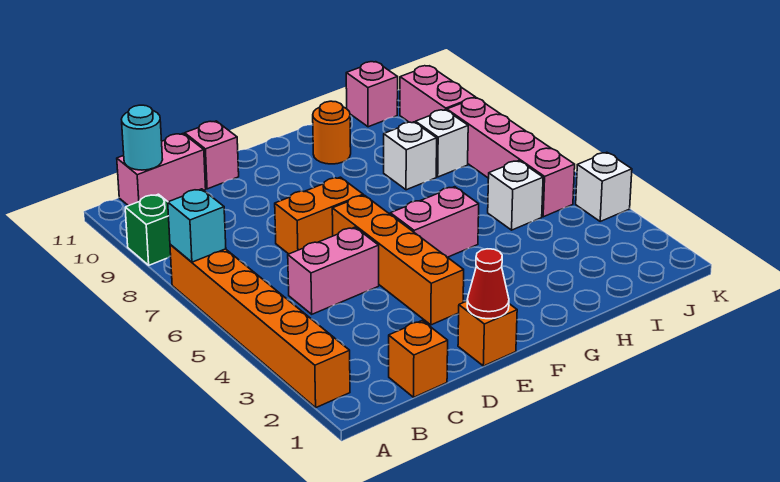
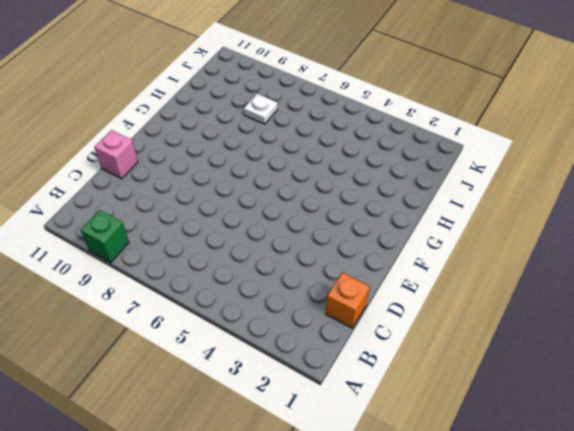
white 1x1 plate [244,94,278,124] -> white 1x1 brick [415,110,468,177]
none -> orange 1x6 brick [170,244,350,407]
none -> pink 1x2 brick [117,134,206,206]
none -> pink 1x2 brick [288,227,379,314]

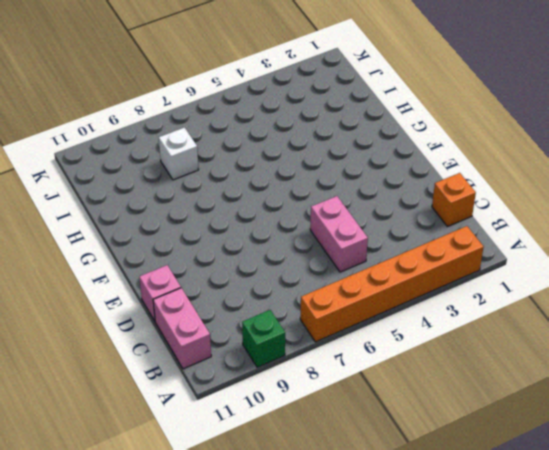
none -> orange 1x2 brick [275,177,363,254]
none -> orange 1x1 brick [458,301,517,366]
none -> orange 1x4 brick [332,195,464,325]

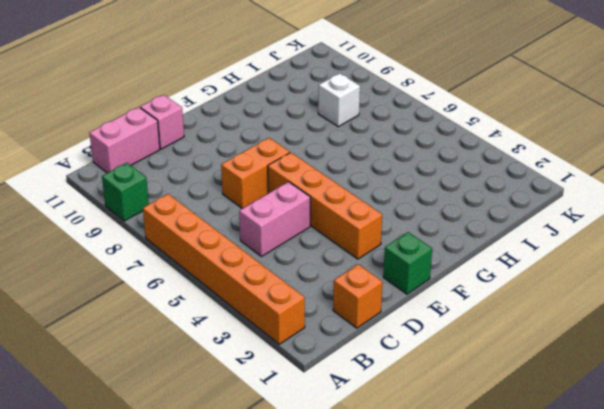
green 1x1 brick [383,232,432,294] -> orange 1x1 brick [458,301,517,366]
none -> pink 1x2 brick [390,187,479,257]
none -> orange 1x1 round brick [313,101,351,164]
none -> white 1x1 brick [384,122,437,190]

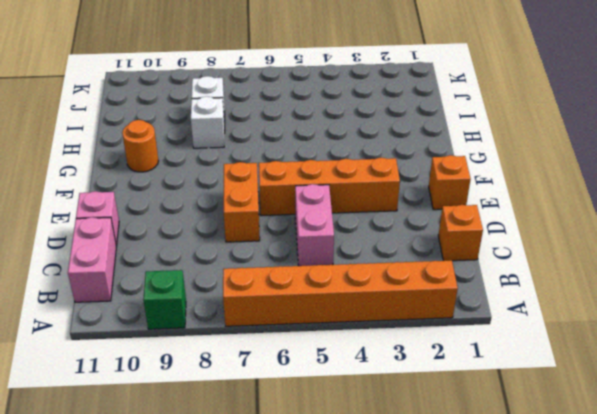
none -> pink 1x2 brick [390,187,479,257]
none -> white 1x1 brick [488,161,543,230]
none -> pink 1x1 brick [346,62,398,127]

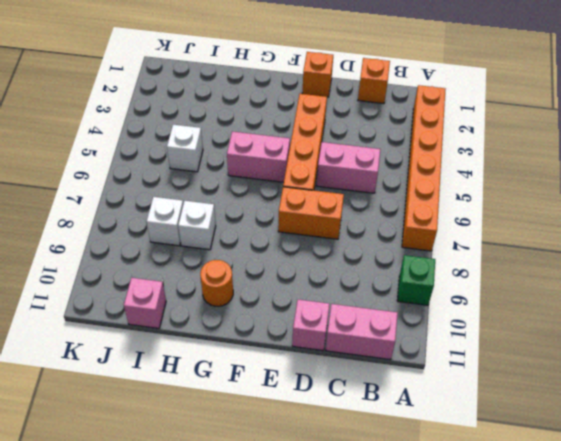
none -> pink 1x4 brick [447,98,575,217]
none -> pink 1x2 brick [400,66,475,123]
none -> white 1x1 brick [576,152,632,221]

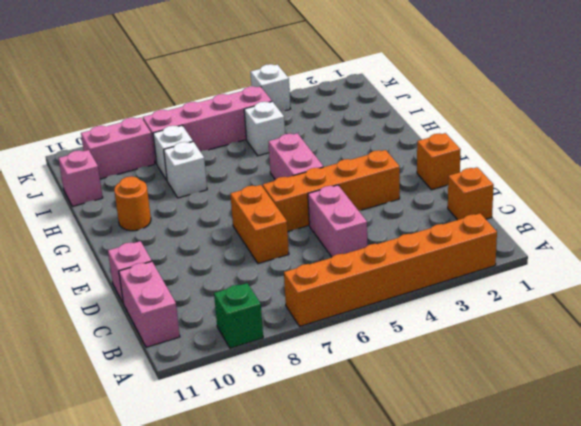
none -> cyan 1x1 brick [168,189,226,262]
none -> cyan 1x1 round brick [121,105,163,170]
none -> red 1x1 cone [467,249,509,319]

